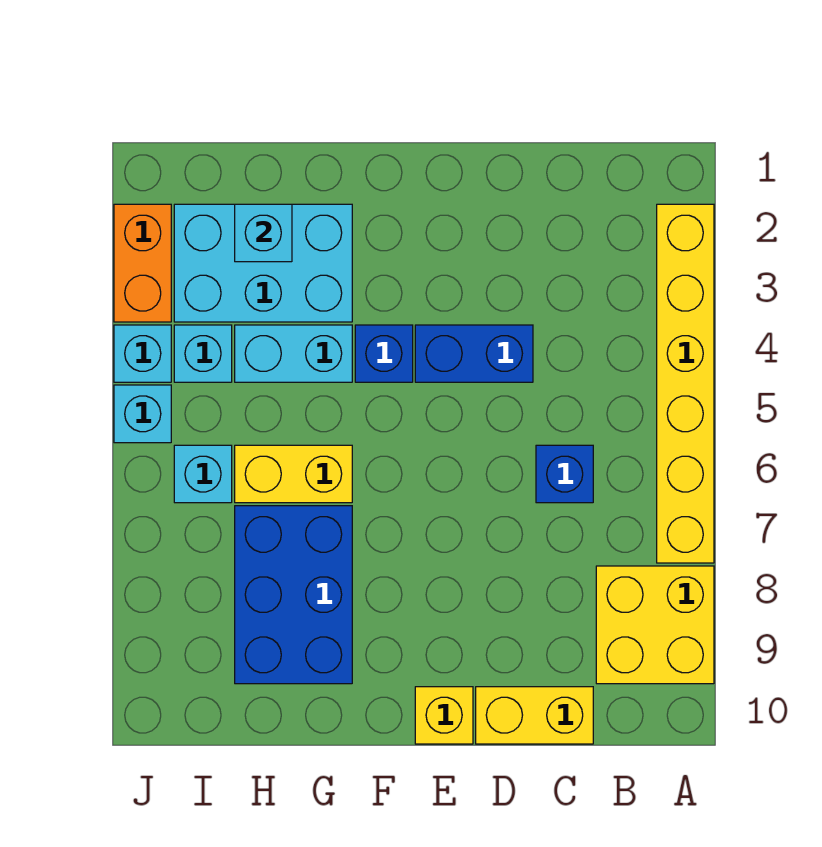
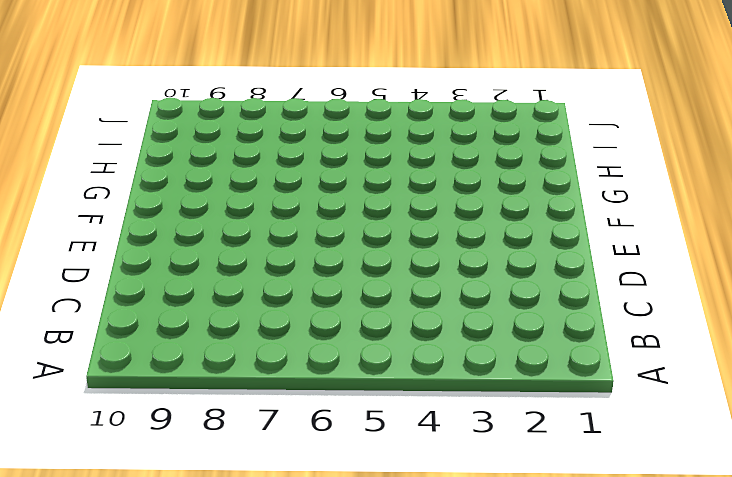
none -> yellow 1x6 brick [657,204,714,563]
none -> yellow 2x2 brick [596,566,714,684]
none -> blue 1x1 brick [536,445,593,503]

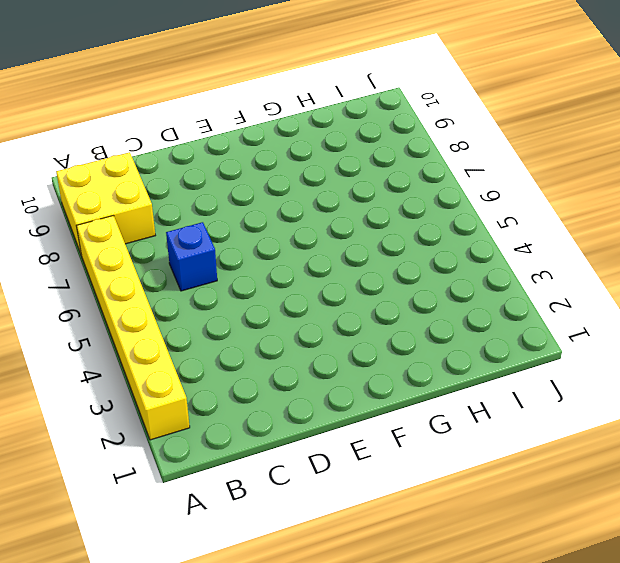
none -> yellow 1x2 brick [476,687,593,744]
none -> blue 1x2 brick [415,325,533,382]
none -> yellow 1x1 brick [415,687,473,744]

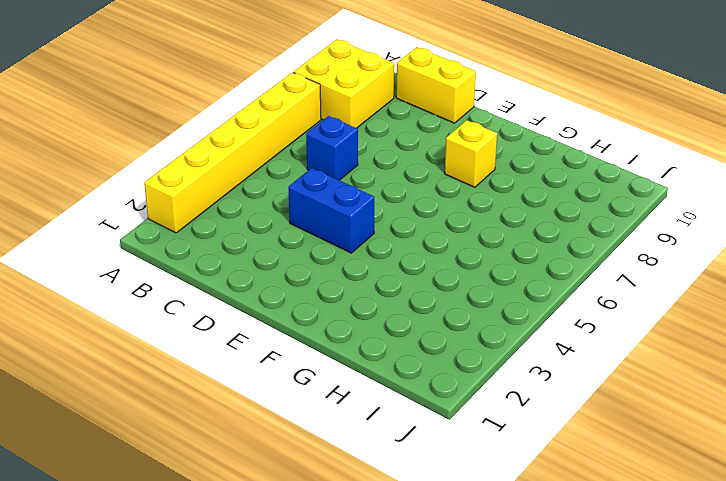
yellow 1x1 brick [445,120,497,187] -> yellow 1x1 brick moved to [415,687,473,744]
none -> blue 1x1 brick [355,325,413,382]
none -> cyan 2x3 brick [174,204,352,322]
none -> cyan 1x2 brick [235,325,352,382]

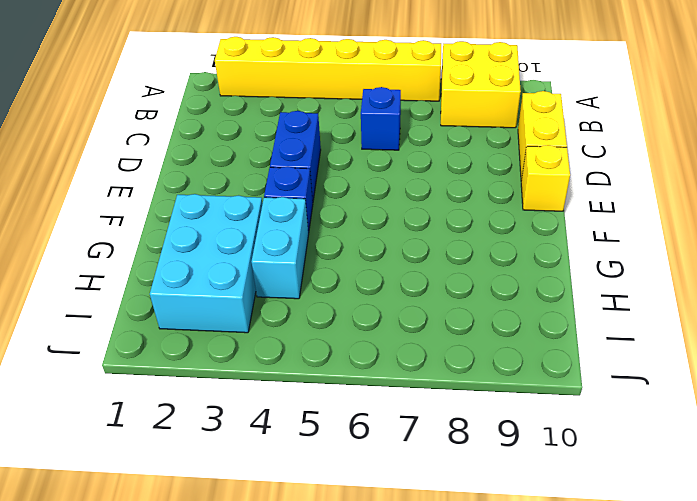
none -> yellow 1x2 brick [235,445,352,503]
none -> blue 2x3 brick [235,506,352,684]
none -> cyan 1x1 brick [174,325,232,382]

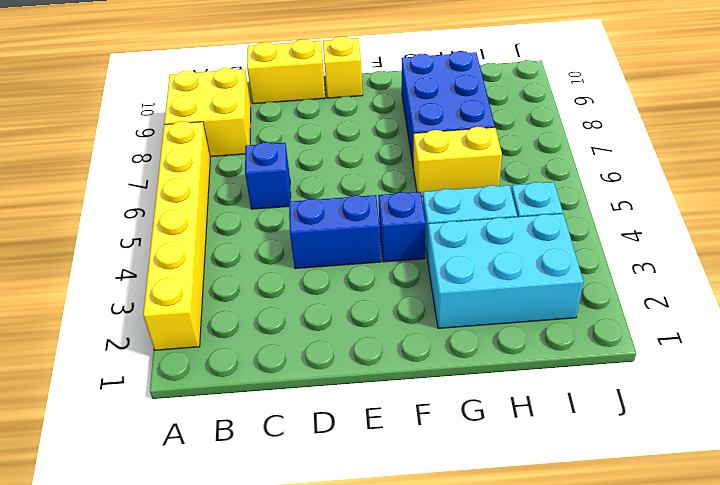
none -> cyan 1x1 brick [174,445,232,503]
none -> orange 1x2 brick [114,204,171,322]
none -> cyan 1x1 brick [114,325,171,382]

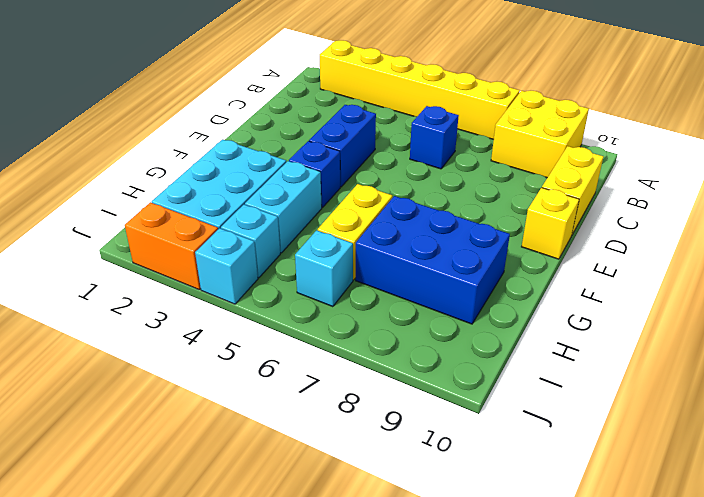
none -> cyan 1x1 brick [114,385,171,443]
none -> cyan 1x1 brick [235,204,292,262]

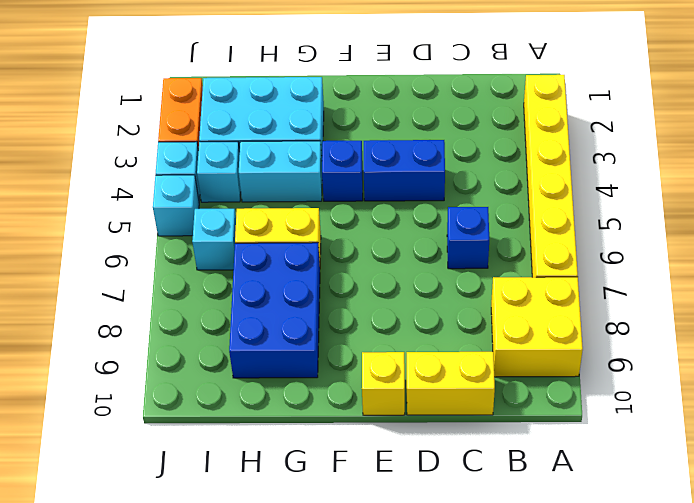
none -> cyan 1x1 brick [235,204,292,262]

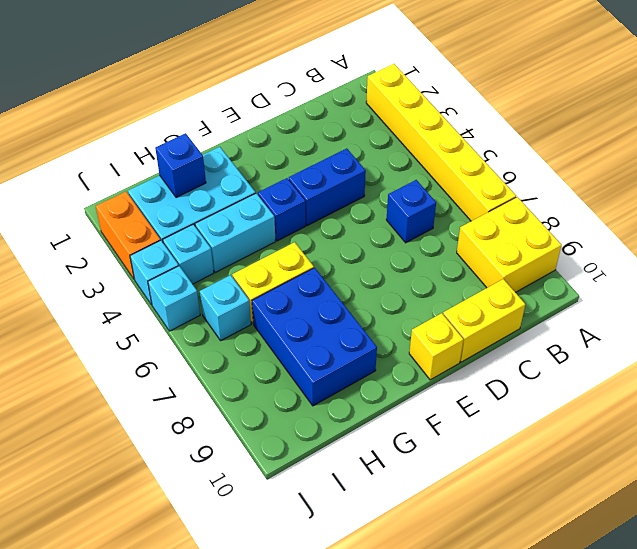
blue 1x1 brick [155,133,206,198] -> cyan 1x1 brick [235,204,292,262]

